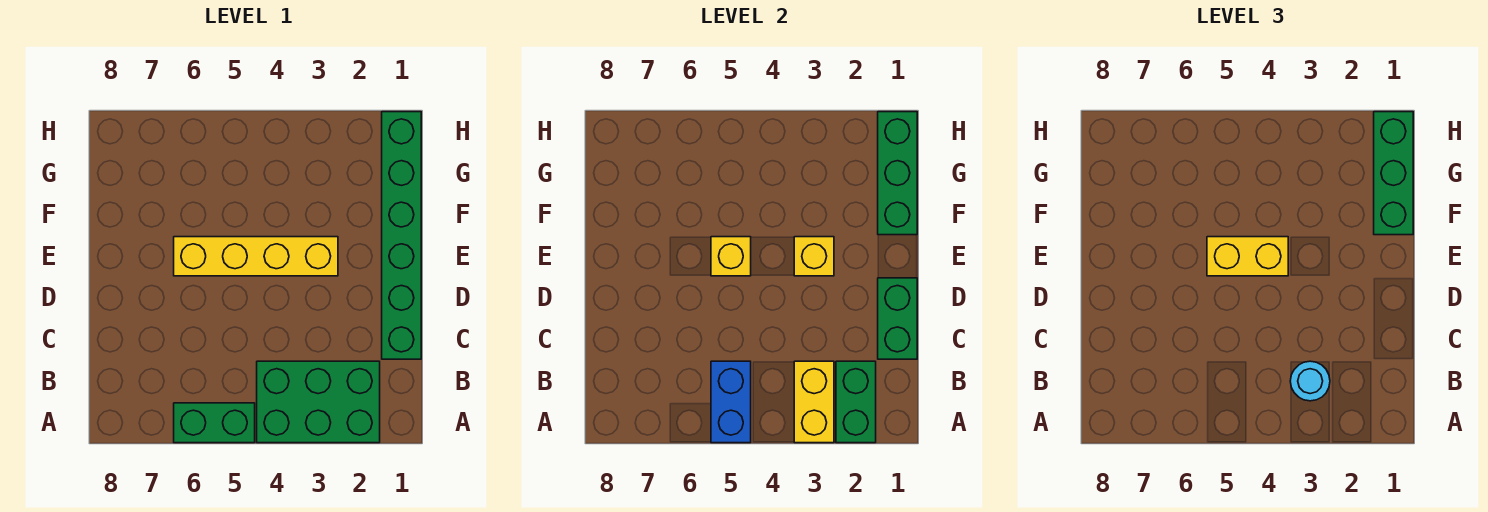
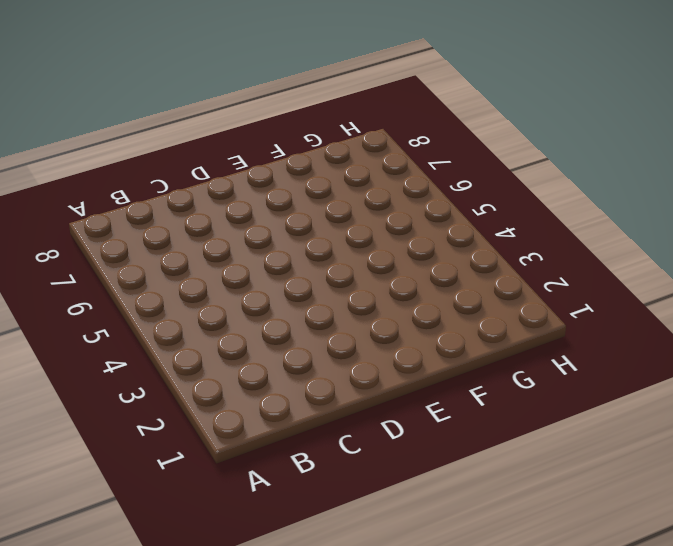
none -> green 2x3 brick [257,361,380,443]
none -> green 1x2 brick [174,403,255,443]
none -> green 1x6 brick [382,112,421,359]

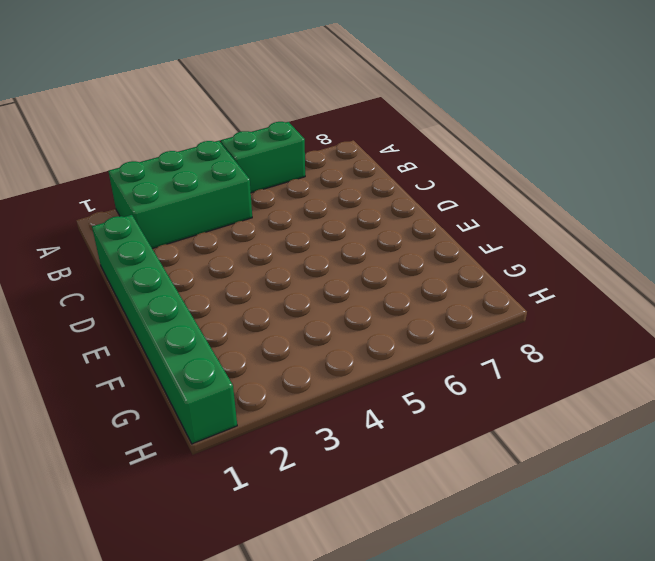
none -> yellow 1x4 brick [174,237,338,276]
none -> green 1x2 brick [836,361,876,443]
none -> yellow 1x2 brick [794,361,834,443]

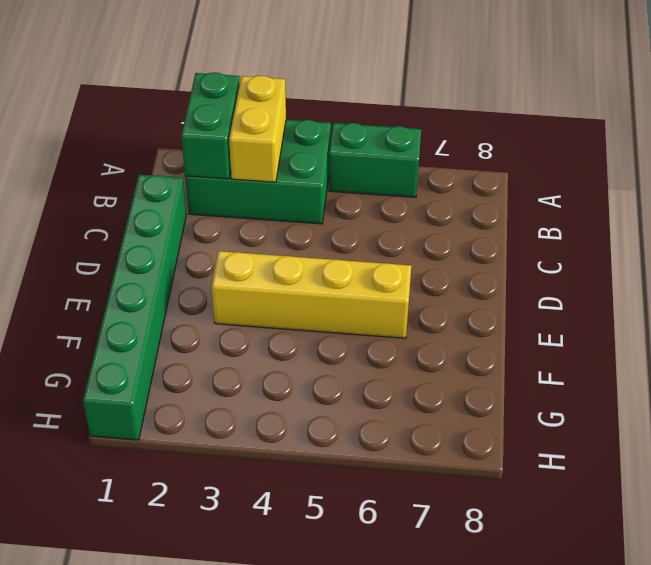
none -> blue 1x2 brick [711,361,751,443]
none -> green 1x2 brick [878,278,917,359]
none -> yellow 1x1 brick [794,237,834,276]

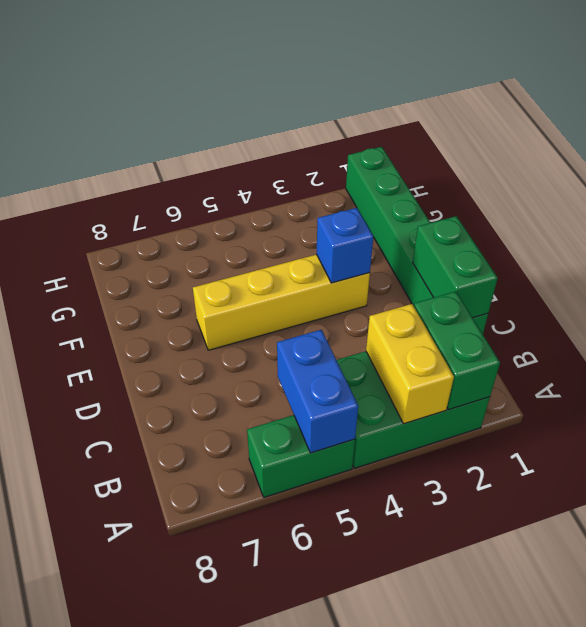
blue 1x1 brick [316,208,373,283] -> yellow 1x1 brick [794,237,834,276]
none -> yellow 1x1 brick [711,237,751,276]
none -> green 1x3 brick [878,112,917,235]
none -> cyan 1x1 round brick [1290,361,1330,401]

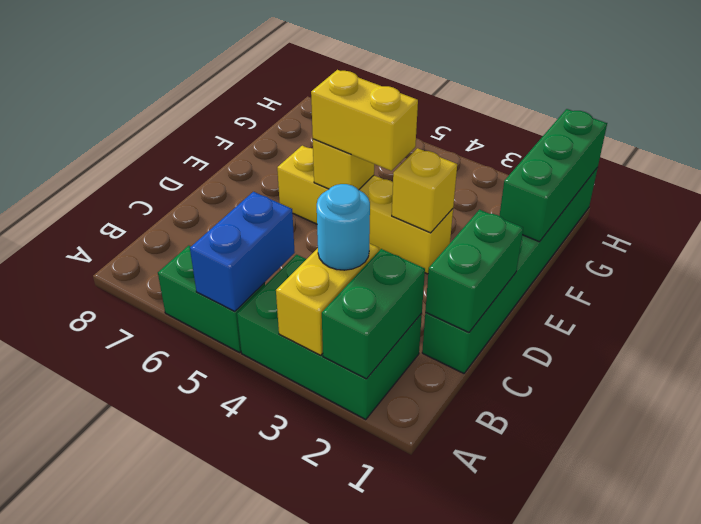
none -> green 1x3 brick [1374,112,1413,235]

